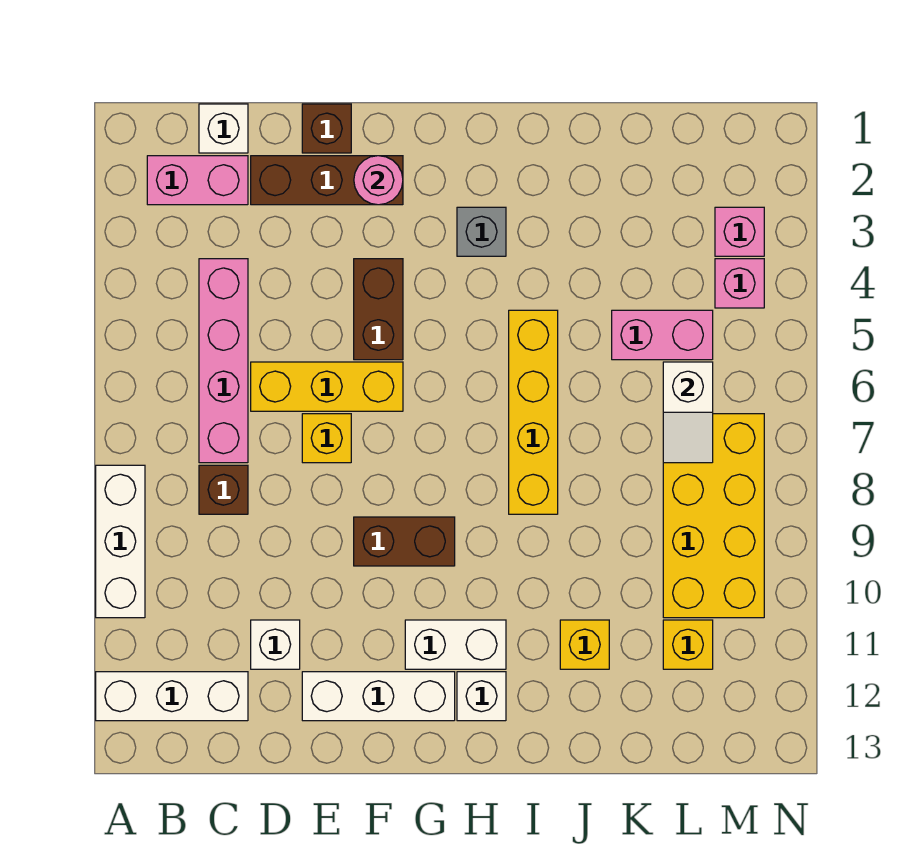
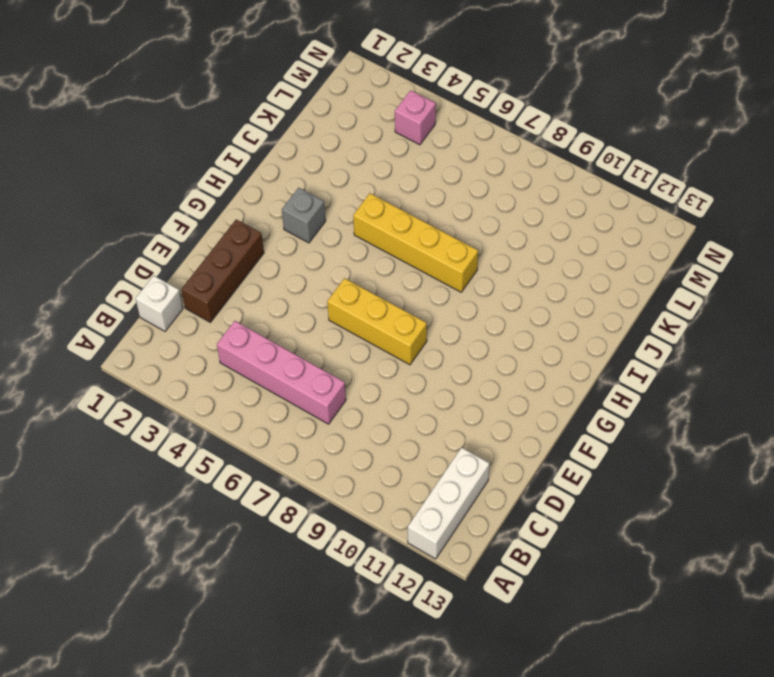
yellow 1x3 brick [327,278,427,365] -> yellow 1x3 brick turned to [251,362,403,411]
none -> white 1x3 brick [96,465,145,618]
none -> pink 1x2 brick [147,156,248,205]
none -> brown 1x1 brick [199,465,248,514]

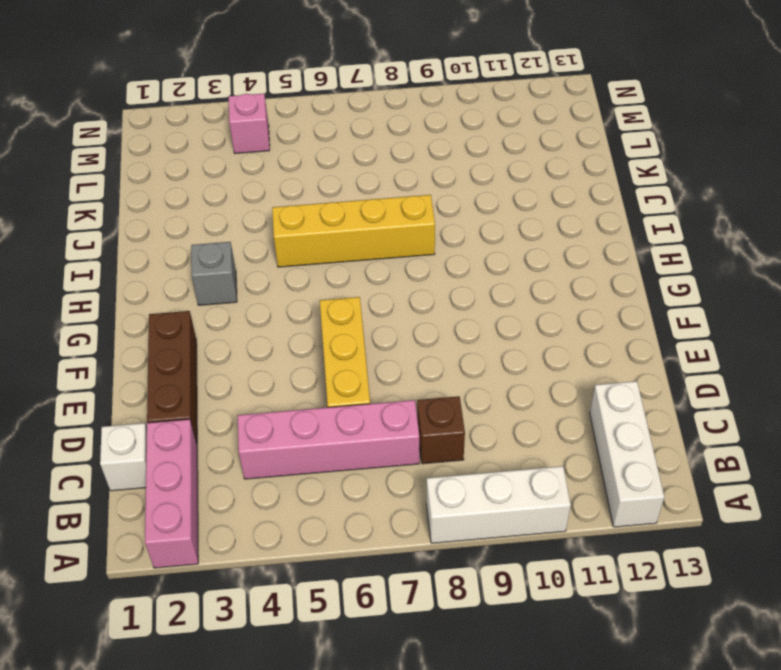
pink 1x3 brick [145,419,198,568] -> pink 1x2 brick [147,156,248,205]
none -> white 1x1 brick [251,620,300,669]
none -> brown 1x1 brick [302,104,351,153]
none -> yellow 1x1 brick [302,414,351,463]

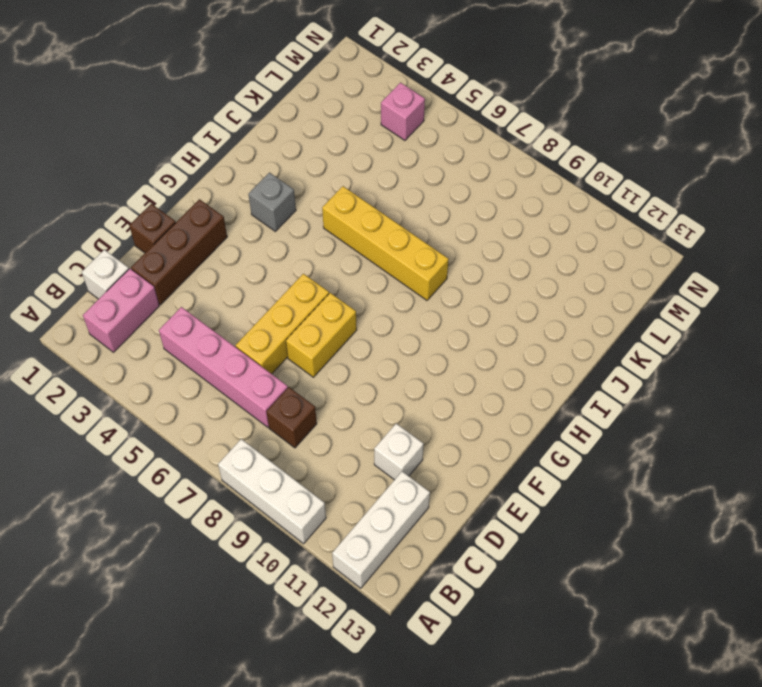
yellow 1x2 brick [286,293,357,377] -> yellow 1x1 brick [302,414,351,463]
none -> white 1x3 brick [302,672,455,721]
none -> brown 1x2 brick [354,259,403,360]
none -> brown 1x2 brick [354,517,455,566]

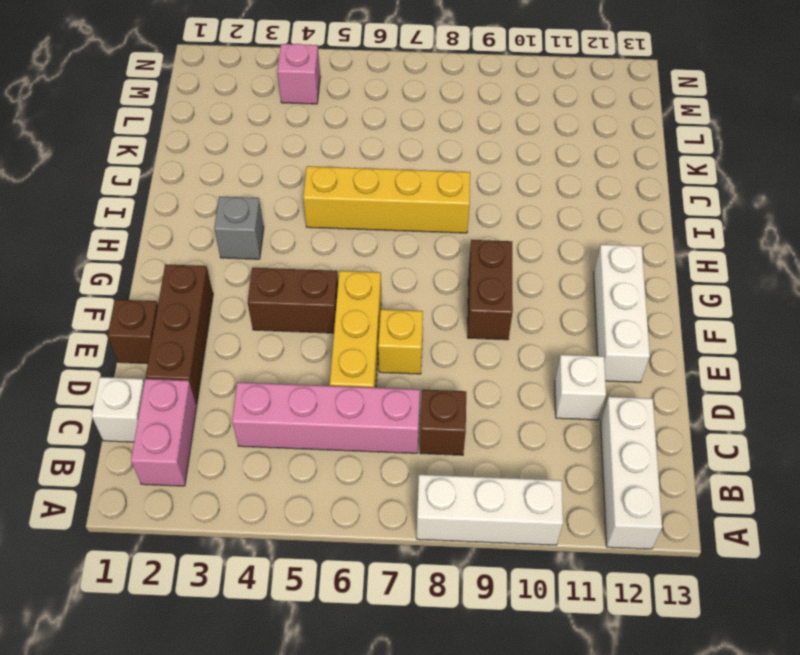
none -> white 1x2 brick [405,620,506,669]
none -> white 1x1 brick [457,672,506,721]
none -> yellow 1x1 brick [560,620,609,669]

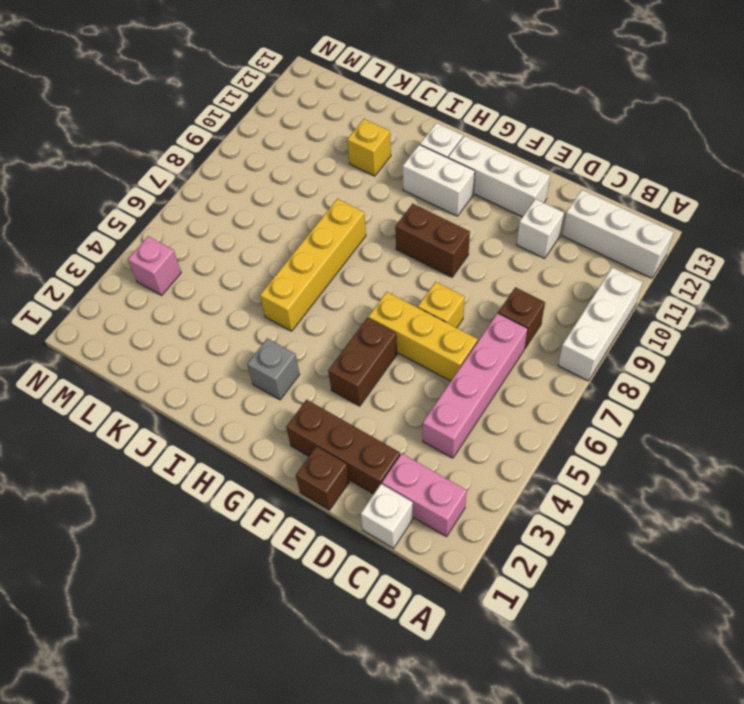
none -> pink 1x2 brick [612,310,713,360]
none -> yellow 2x4 brick [663,414,764,618]
none -> yellow 1x1 brick [663,620,713,669]

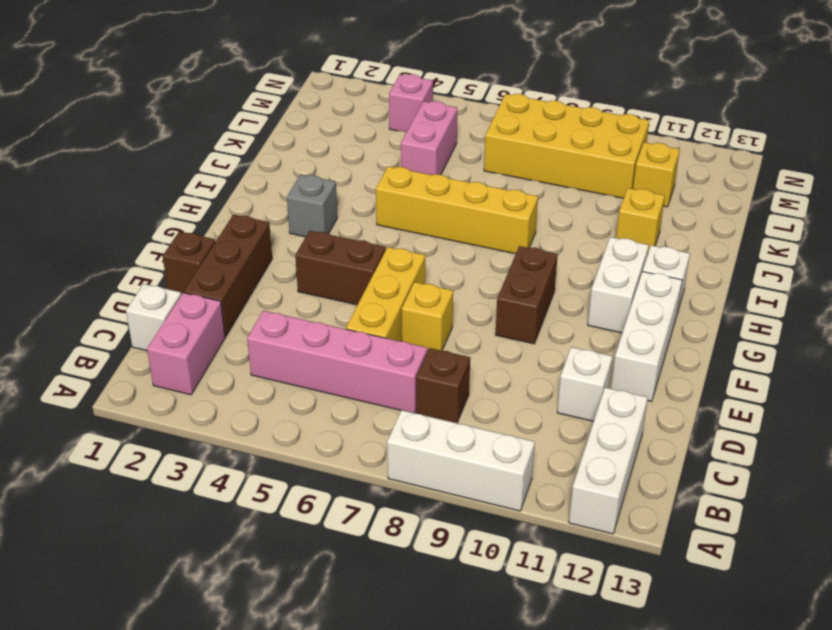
none -> pink 1x1 brick [715,207,764,256]
none -> pink 1x1 round brick [354,156,403,205]
none -> white 1x2 slope [663,362,713,463]

